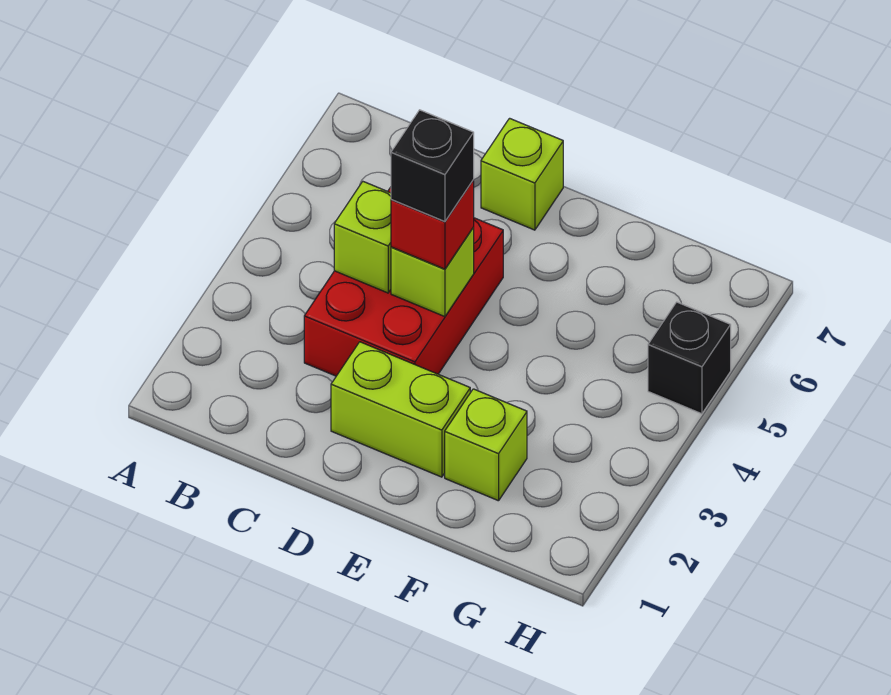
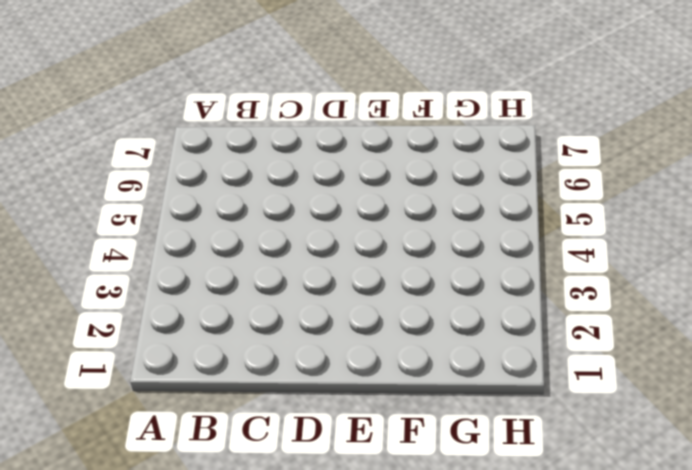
none -> red 2x3 brick [304,187,503,376]
none -> lime 1x2 brick [331,342,470,477]

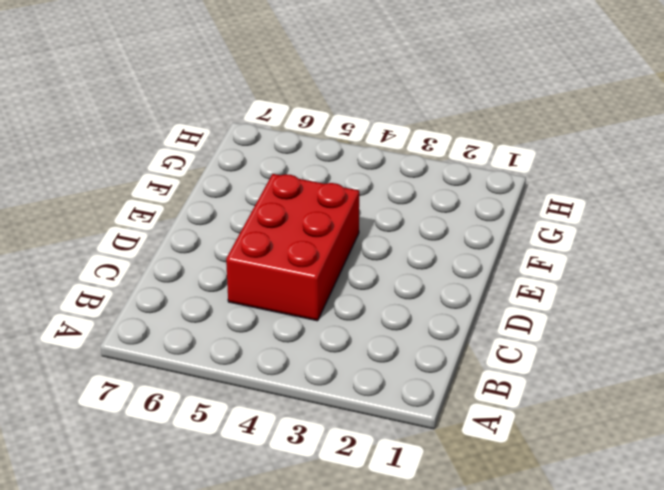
red 2x3 brick [226,174,359,321] -> red 2x3 brick turned to [304,187,503,376]
none -> lime 1x2 brick [331,342,470,477]
none -> lime 1x1 brick [481,118,563,230]

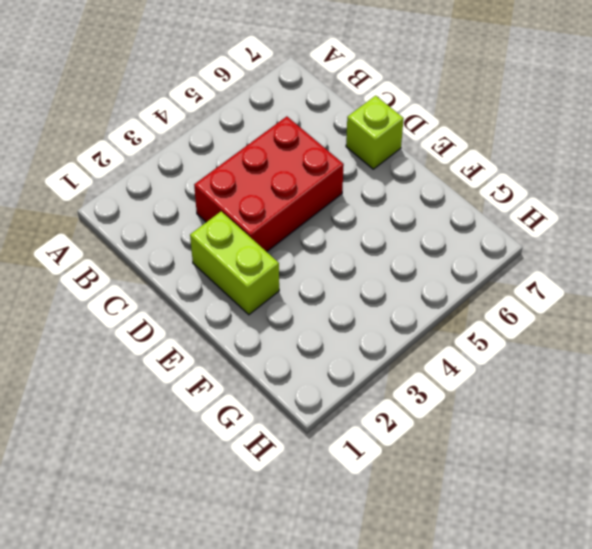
none -> lime 1x1 brick [445,389,527,501]
none -> black 1x1 brick [648,302,731,414]

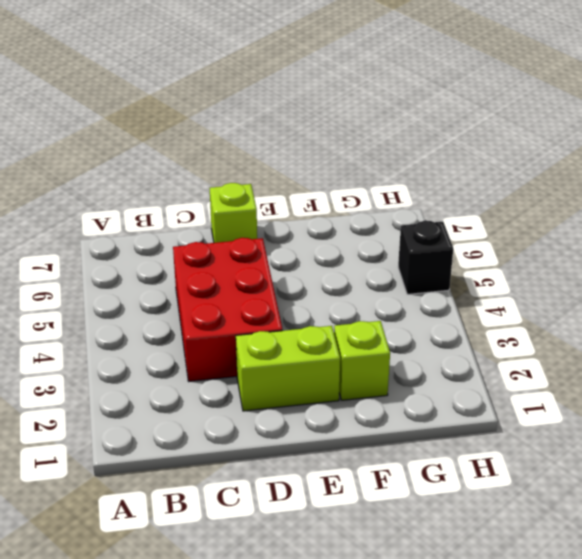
none -> lime 1x1 brick [334,182,391,293]
none -> lime 1x1 brick [391,228,474,317]

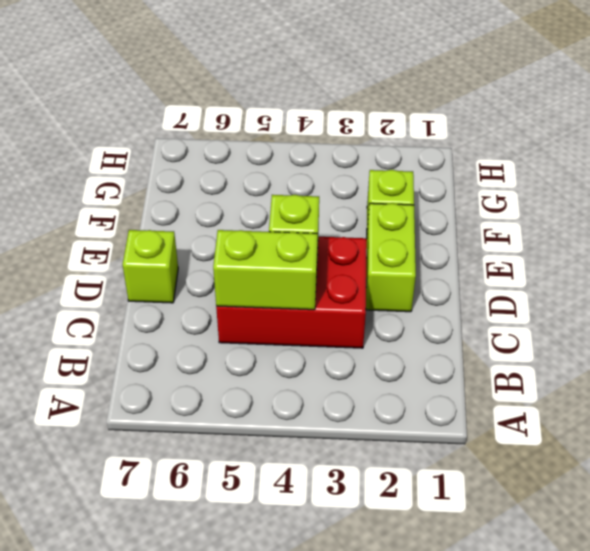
lime 1x2 brick [213,230,318,310] -> lime 1x1 brick [334,182,391,293]
none -> black 1x1 brick [648,302,731,414]
none -> red 1x1 brick [391,180,474,269]

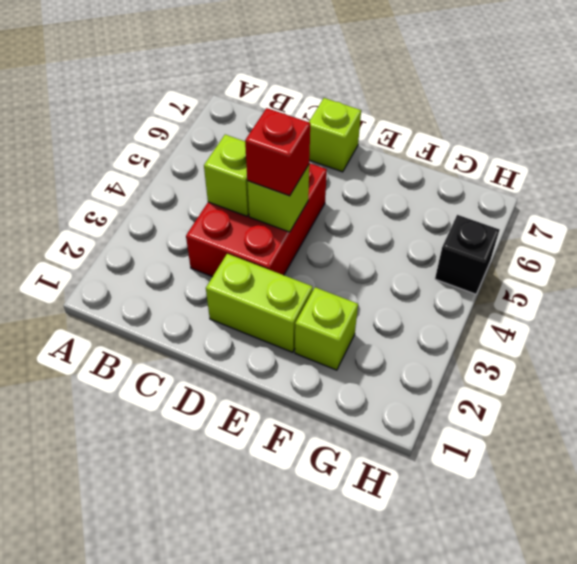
none -> black 1x1 brick [391,110,474,222]

